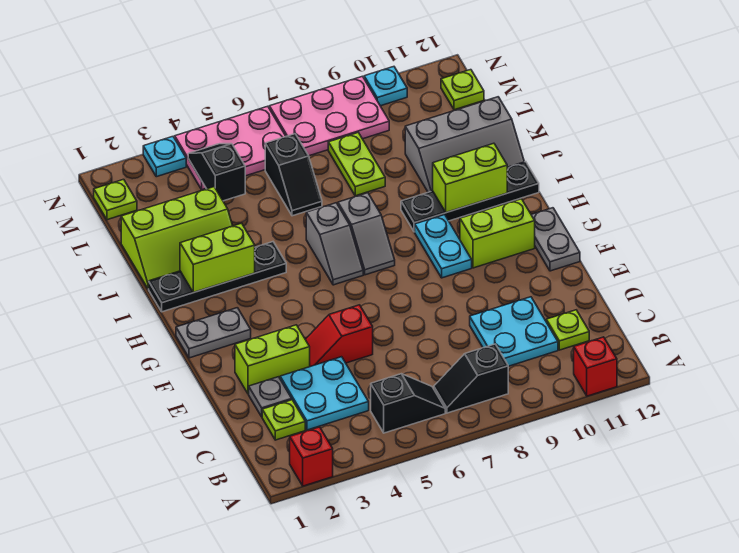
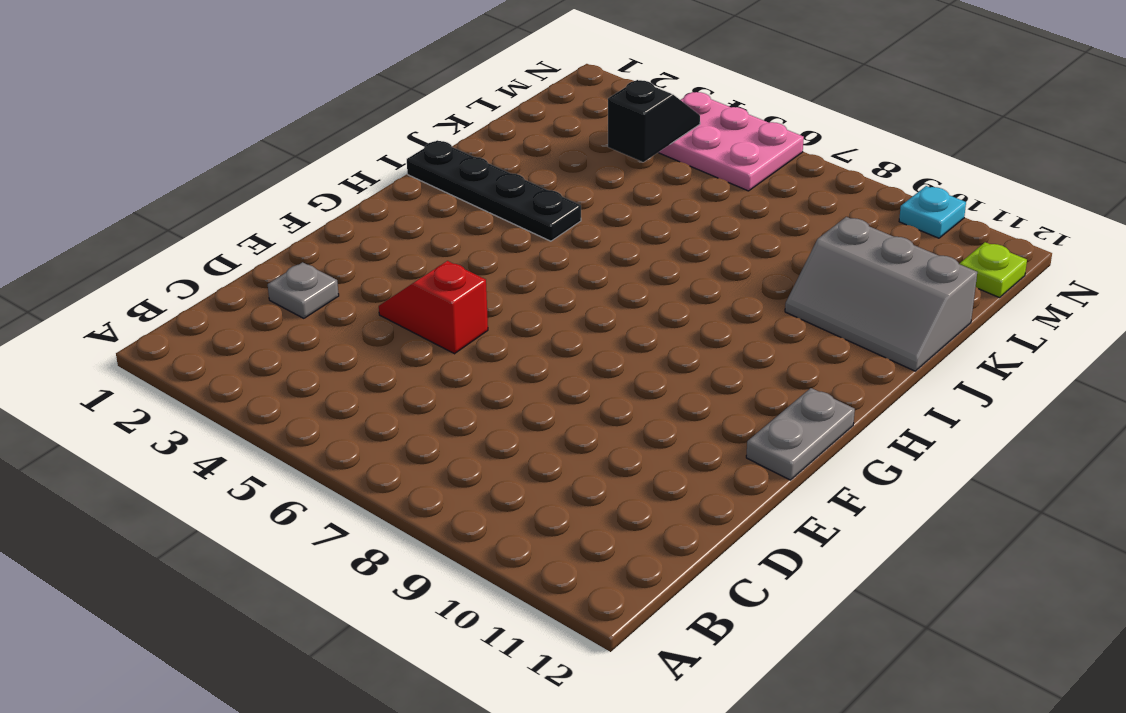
none -> red 1x1 brick [290,427,333,486]
none -> red 1x1 brick [574,337,617,396]
none -> black 1x2 slope [371,374,445,433]
none -> black 1x2 slope [434,344,508,413]

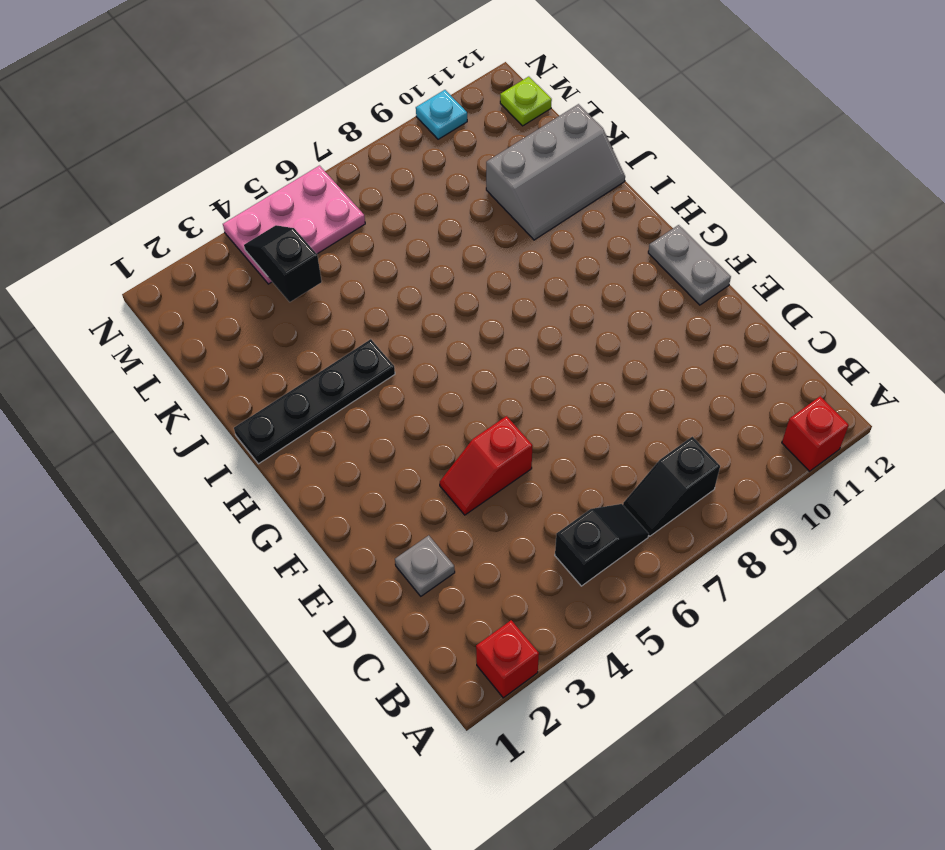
none -> lime 1x1 plate [262,400,305,440]
none -> cyan 2x2 plate [280,357,369,430]
none -> cyan 2x2 plate [470,297,558,366]
none -> lime 1x1 plate [546,310,589,350]

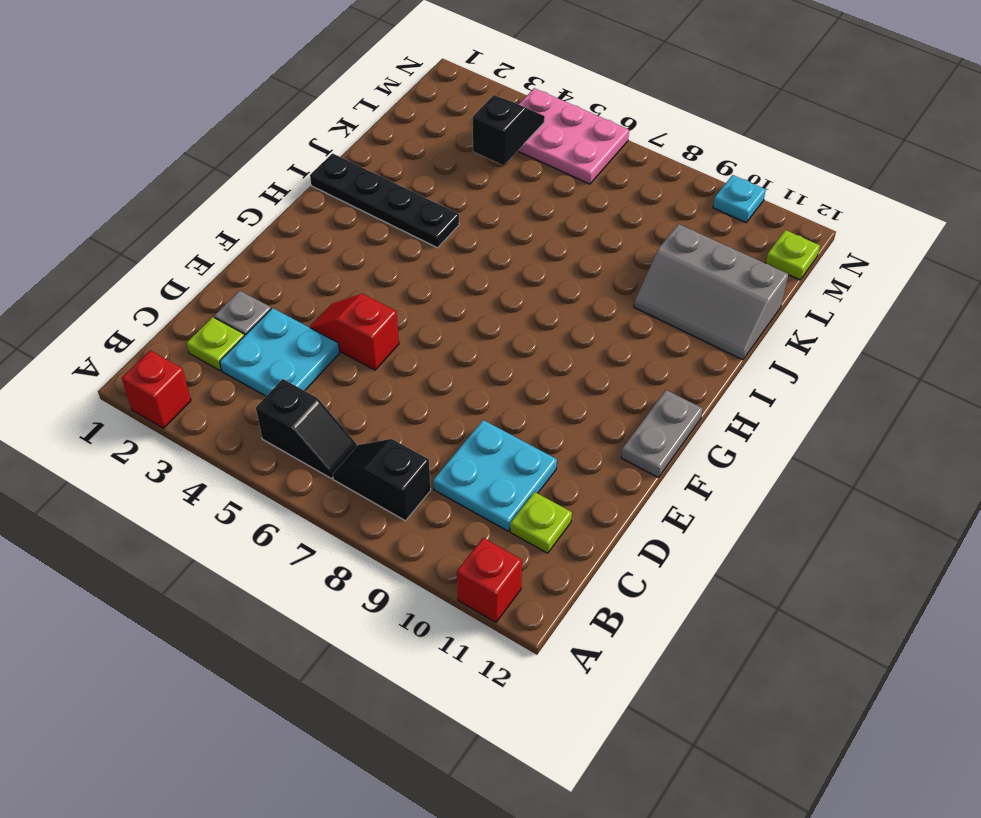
none -> lime 1x2 brick [235,325,310,394]
none -> grey 1x2 plate [176,308,251,358]
none -> cyan 1x2 plate [415,215,472,278]
none -> lime 1x2 brick [460,199,535,268]

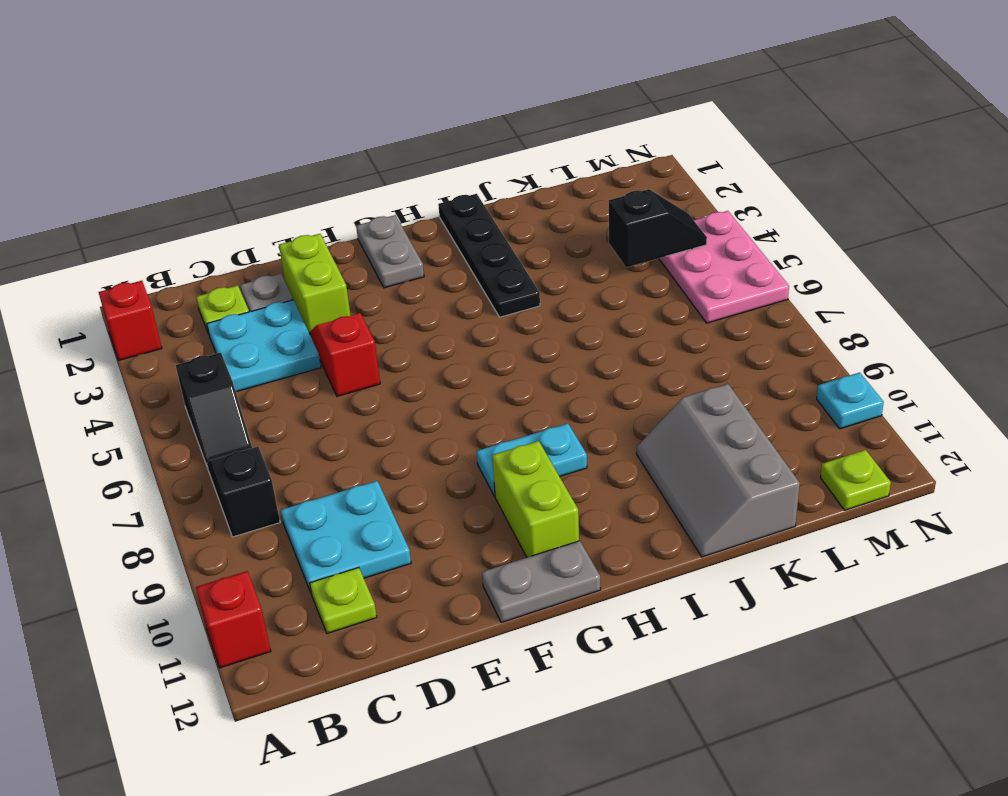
none -> grey 1x2 slope [306,203,363,285]
none -> grey 1x2 slope [338,193,395,275]
none -> black 1x4 plate [401,162,539,232]
none -> lime 2x3 slope [121,187,233,289]

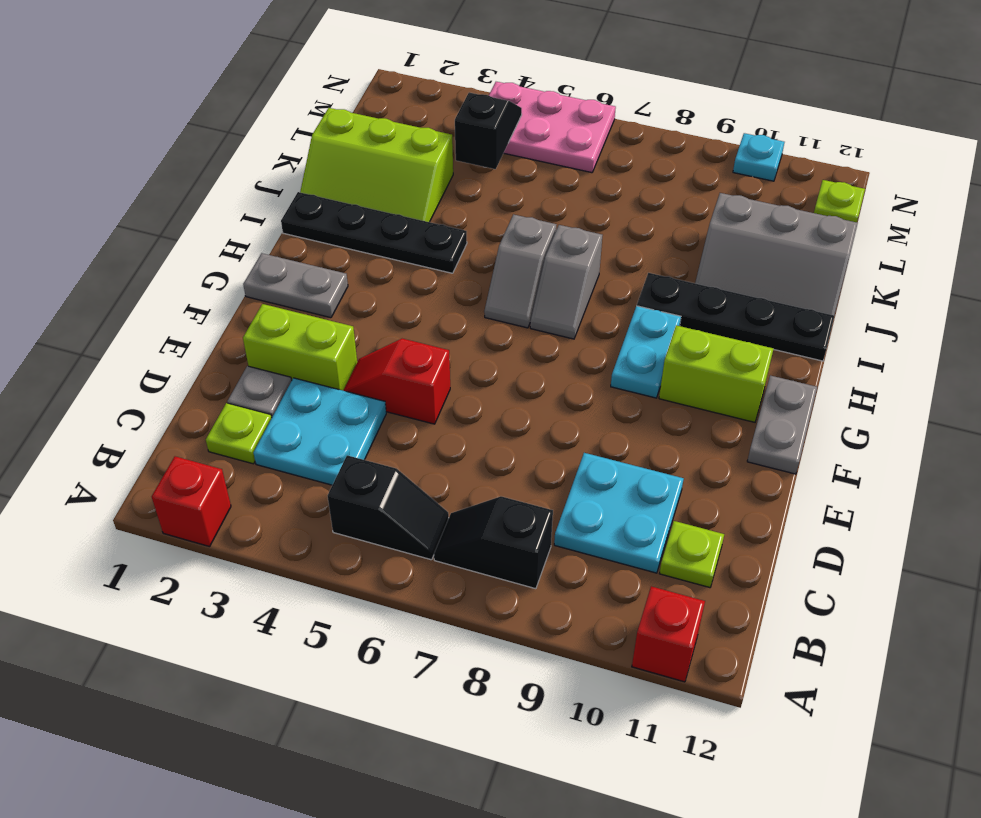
none -> black 1x2 slope [265,134,322,216]
none -> lime 1x2 plate [328,133,385,196]
none -> lime 1x1 plate [94,179,137,220]
none -> pink 2x3 plate [269,76,389,156]

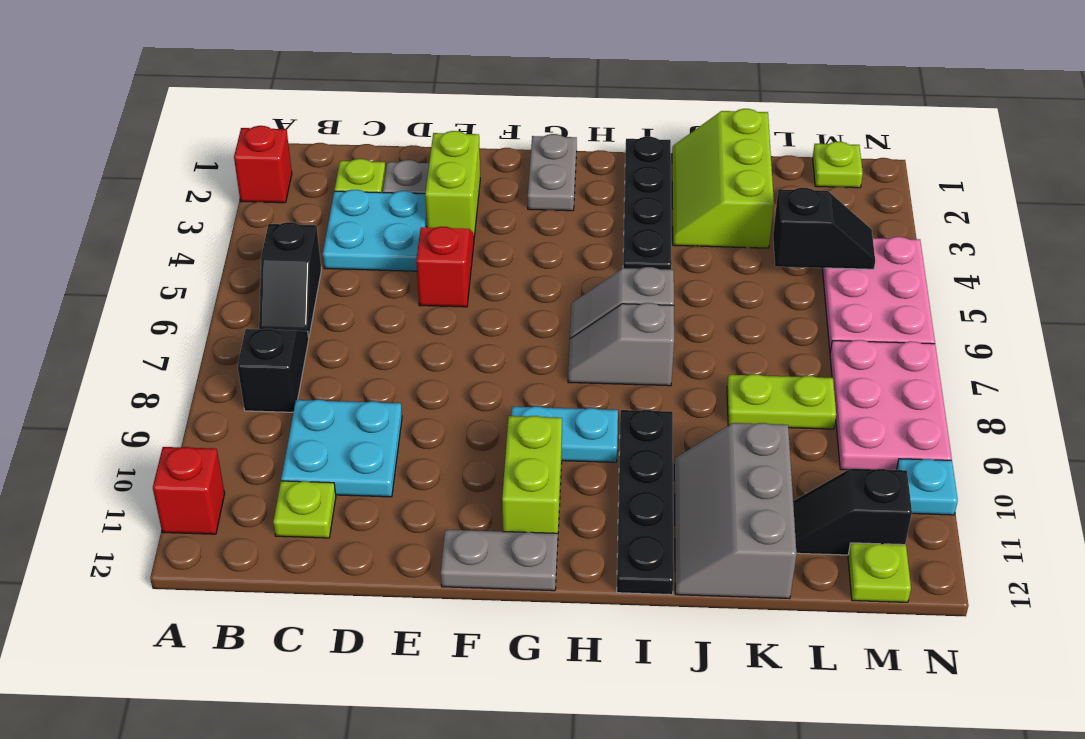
black 1x2 slope [793,469,912,555] -> black 1x2 slope moved to [265,134,322,216]
none -> cyan 1x1 plate [143,137,186,177]
none -> lime 1x2 brick [180,223,255,292]
none -> lime 1x2 brick [433,143,507,212]

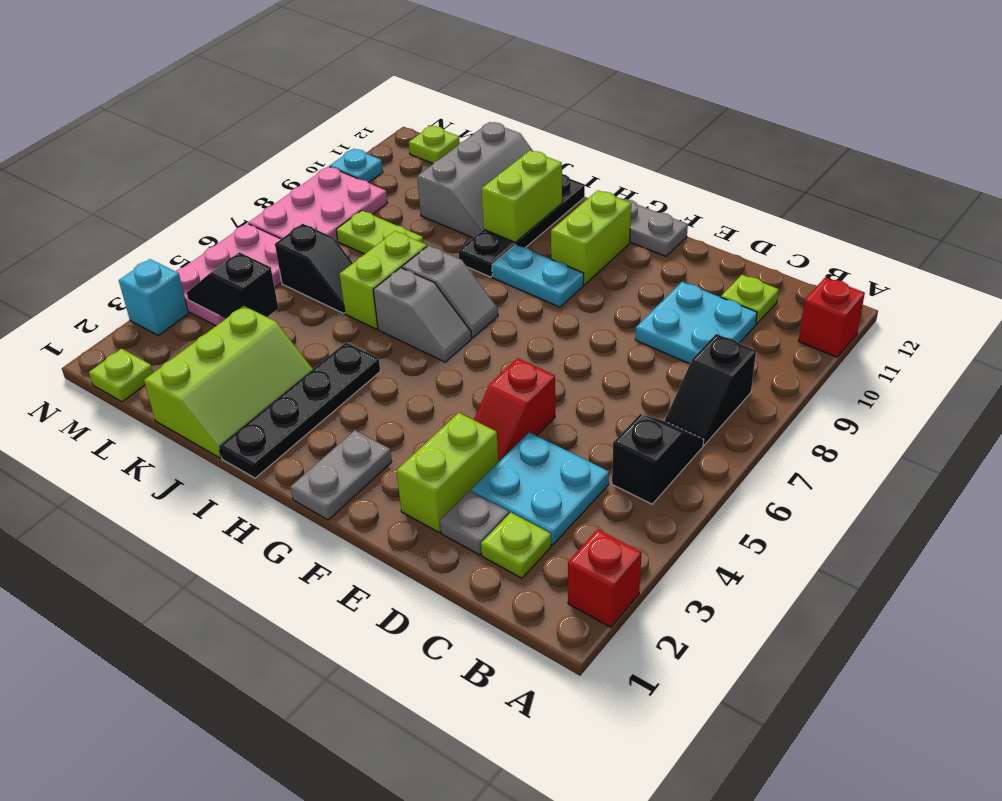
lime 1x2 brick [340,231,427,329] -> lime 1x2 brick moved to [180,223,255,292]
cyan 1x1 brick [119,259,188,335] -> cyan 1x1 plate [143,137,186,177]

